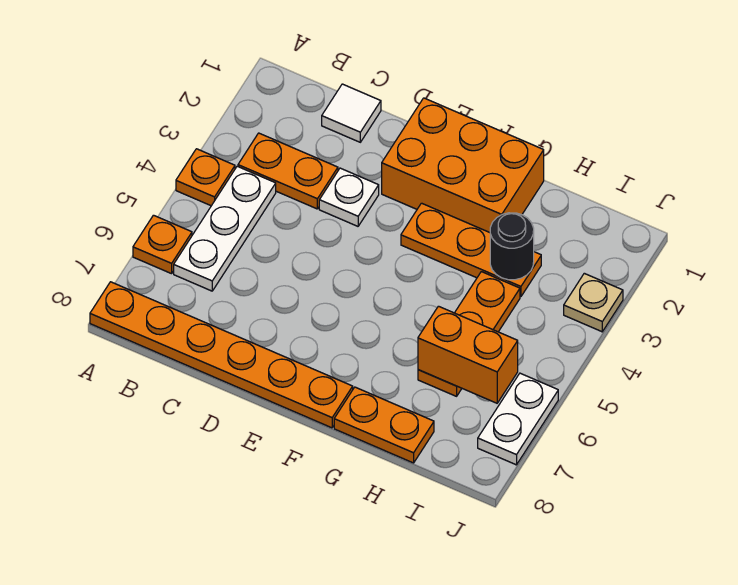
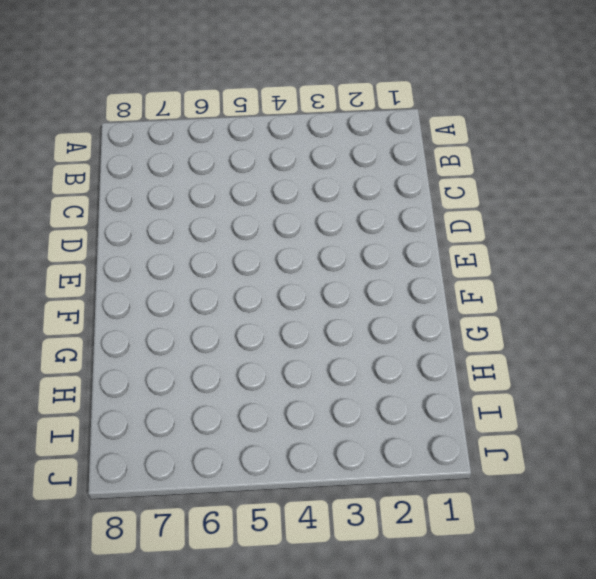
none -> orange 1x1 plate [176,149,235,206]
none -> orange 1x1 plate [133,215,192,274]
none -> orange 1x6 plate [90,282,353,428]

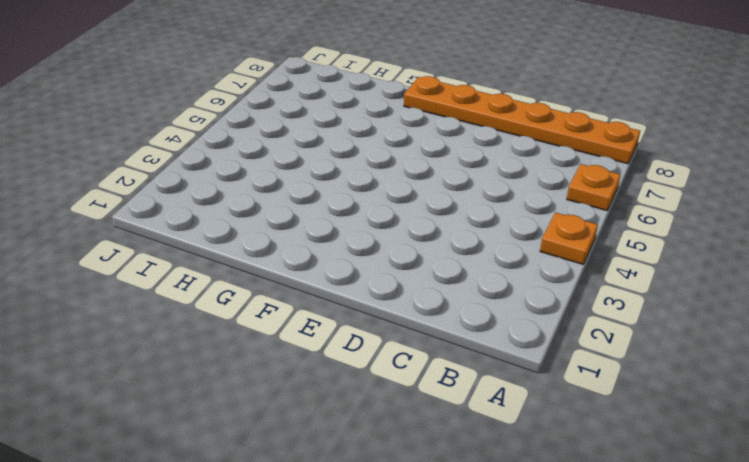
none -> orange 1x2 plate [238,133,338,209]
none -> white 1x3 plate [174,166,276,291]
none -> white 1x1 tile [322,84,381,142]

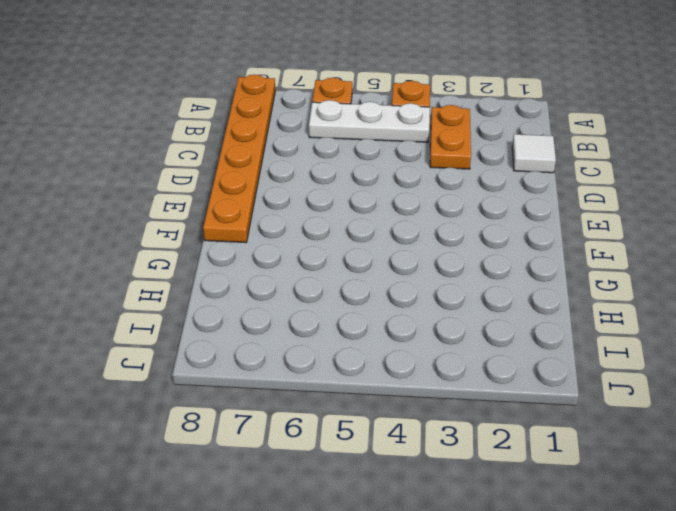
none -> white 1x1 plate [319,168,379,226]
none -> orange 2x3 brick [382,98,544,233]
none -> orange 1x3 plate [401,203,541,297]

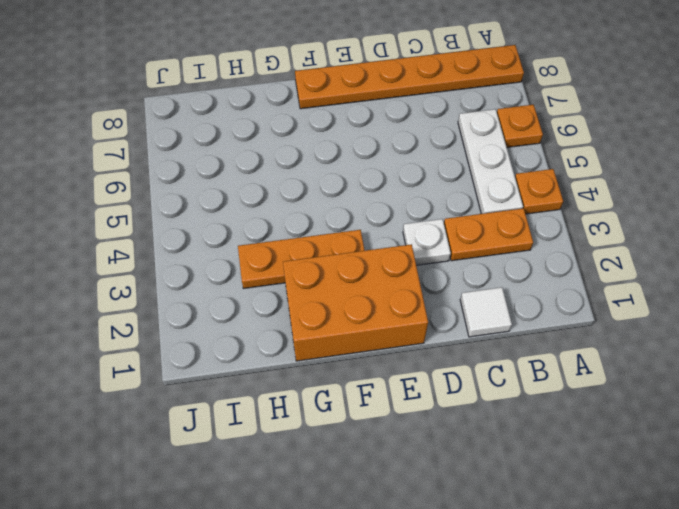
none -> orange 1x2 plate [334,387,434,463]
none -> orange 1x3 plate [418,272,520,396]
none -> tan 1x1 plate [564,273,623,332]

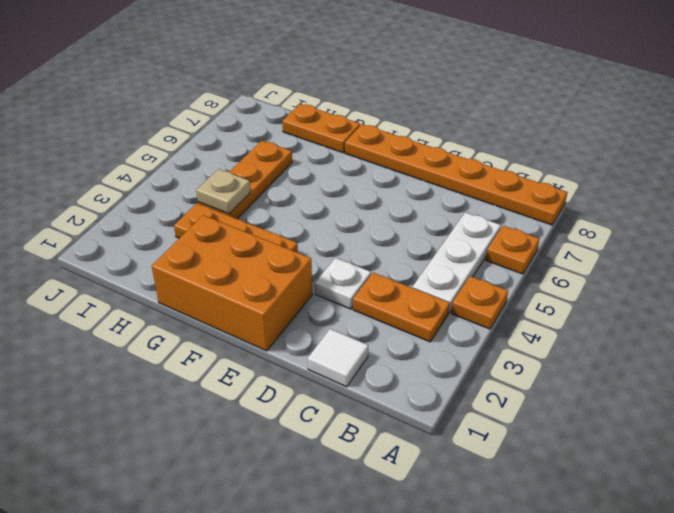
tan 1x1 plate [196,169,250,214] -> tan 1x1 plate moved to [564,273,623,332]
none -> white 1x2 plate [478,373,558,465]
none -> black 1x1 round brick [490,213,534,280]
none -> orange 1x2 brick [418,306,518,403]

